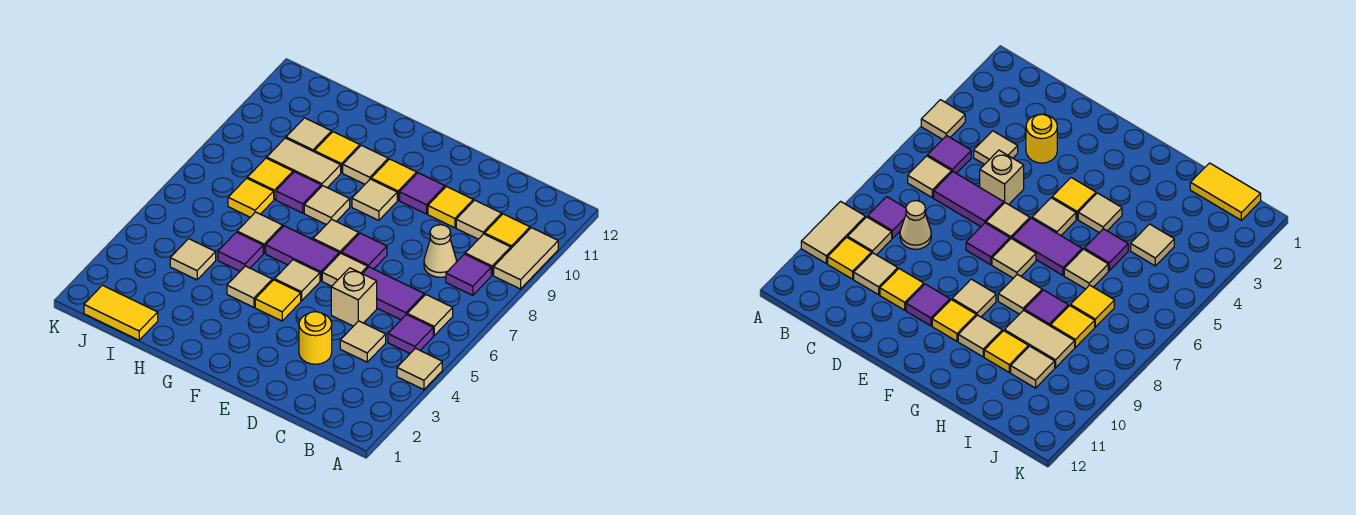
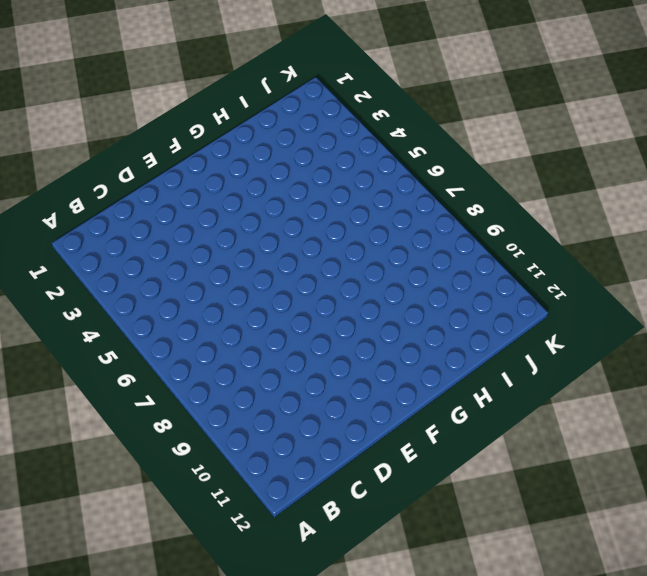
none -> tan 1x1 tile [397,348,442,390]
none -> tan 1x2 tile [494,228,558,289]
none -> purple 1x1 tile [388,315,433,353]
none -> tan 1x1 tile [407,295,453,336]

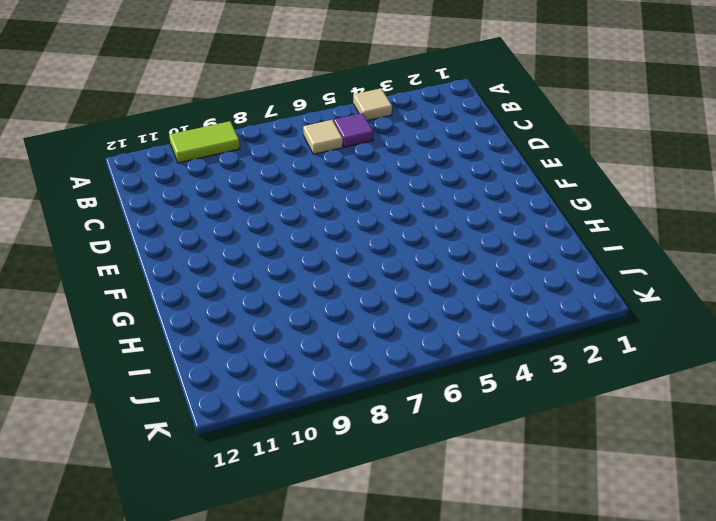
lime 1x2 tile [169,121,240,163] -> tan 1x2 tile [494,228,558,289]
none -> purple 1x1 tile [446,254,491,295]
none -> tan 1x1 tile [465,234,511,275]
none -> yellow 1x1 tile [485,214,530,248]
none -> tan 1x1 tile [340,321,386,362]

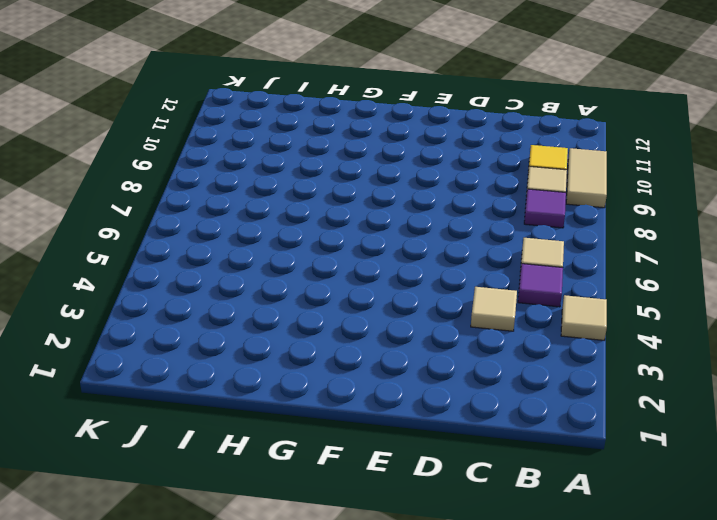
none -> purple 1x2 tile [363,267,424,320]
none -> tan 1x1 cone [424,225,457,277]
none -> tan 1x1 tile [456,200,502,239]
none -> yellow 1x1 round brick [299,312,332,364]

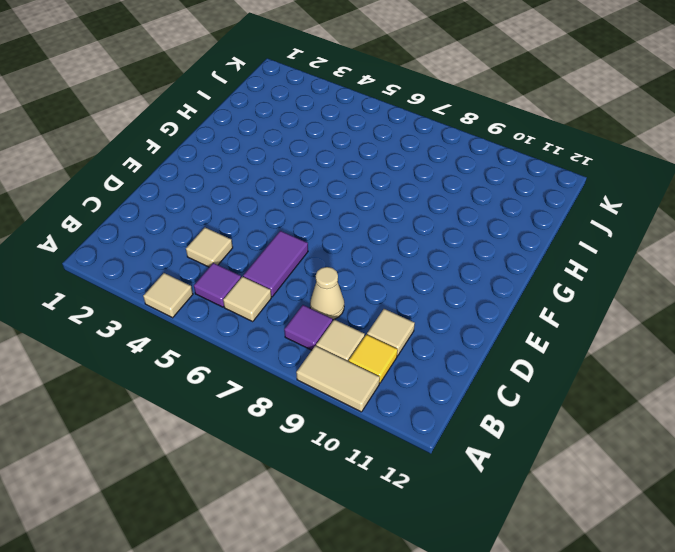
none -> yellow 1x1 round brick [299,312,332,364]
none -> tan 1x1 brick [331,268,377,326]
none -> yellow 1x1 tile [428,186,473,228]
none -> tan 1x1 tile [322,253,368,286]

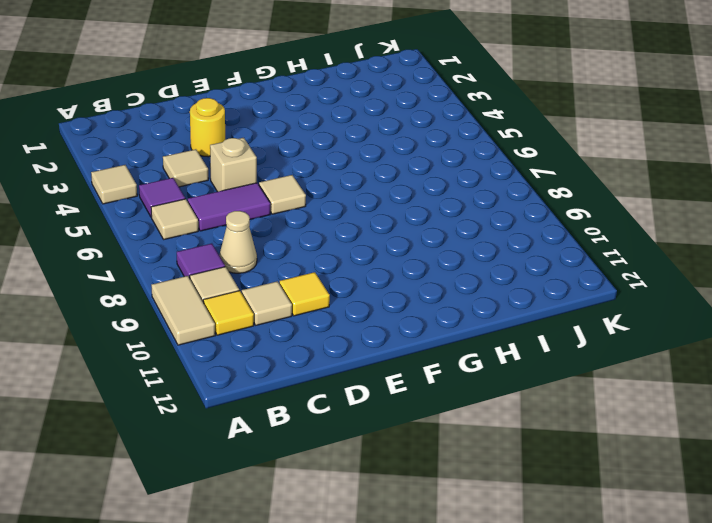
none -> purple 1x1 tile [342,233,387,269]
none -> purple 1x1 tile [400,173,445,214]
none -> yellow 1x1 tile [255,280,301,321]
none -> tan 1x1 tile [275,260,320,301]

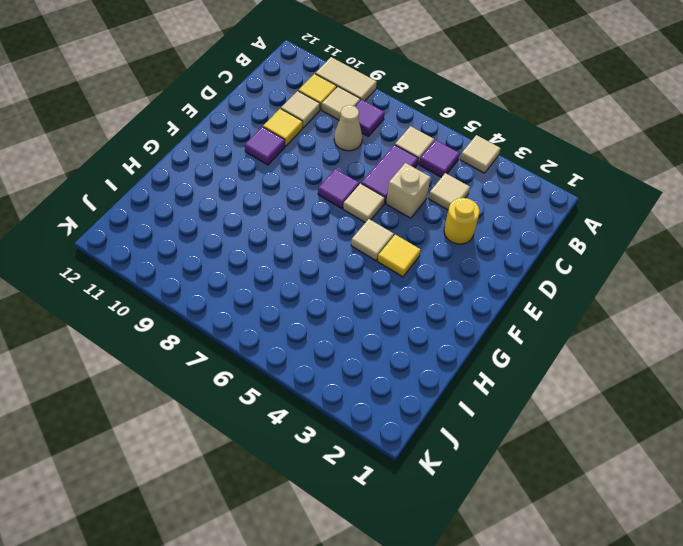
none -> purple 1x2 tile [266,226,339,281]
none -> tan 1x1 tile [313,219,359,254]
none -> tan 1x1 tile [352,179,397,220]
none -> yellow 1x1 tile [371,159,417,200]

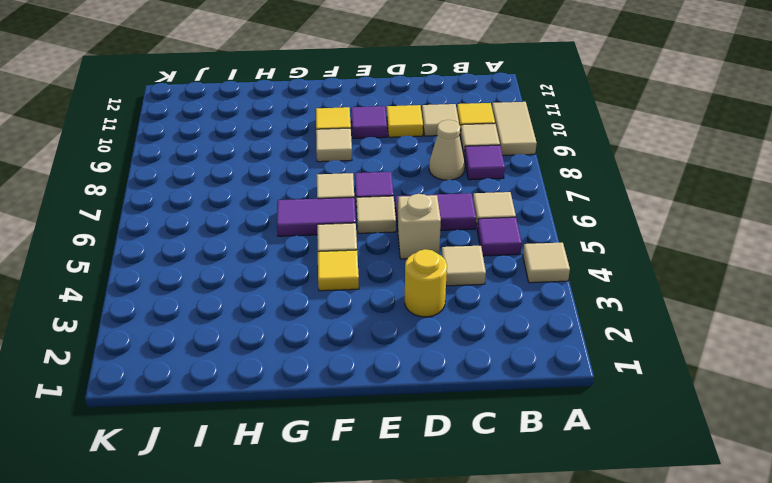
none -> tan 1x1 tile [227,266,272,307]
none -> tan 1x1 tile [304,186,350,225]
none -> tan 1x1 tile [343,145,388,184]
none -> purple 1x1 tile [218,232,263,271]

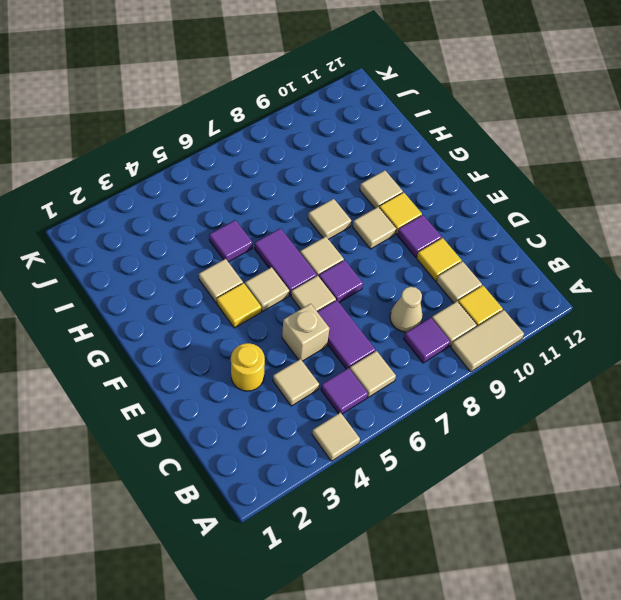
none -> tan 1x1 tile [237,212,283,253]
none -> purple 1x1 tile [276,172,321,213]
none -> tan 1x2 tile [267,138,341,188]
none -> yellow 1x1 tile [314,132,360,173]

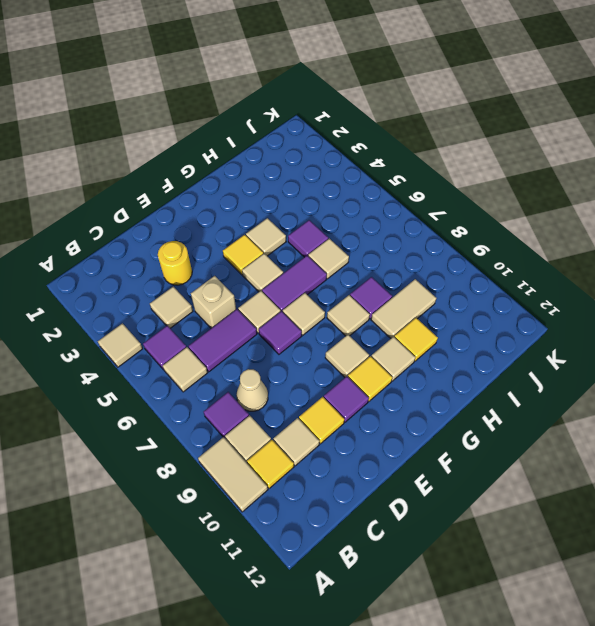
none -> yellow 1x2 tile [84,285,158,340]
none -> tan 1x1 tile [170,239,216,280]
none -> yellow 1x1 tile [228,178,274,217]
none -> yellow 1x1 tile [247,158,293,199]

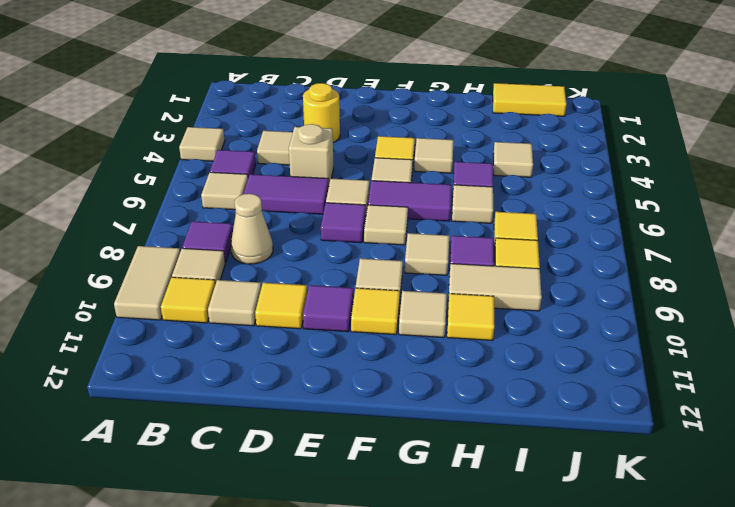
none -> tan 1x1 tile [286,118,332,152]

